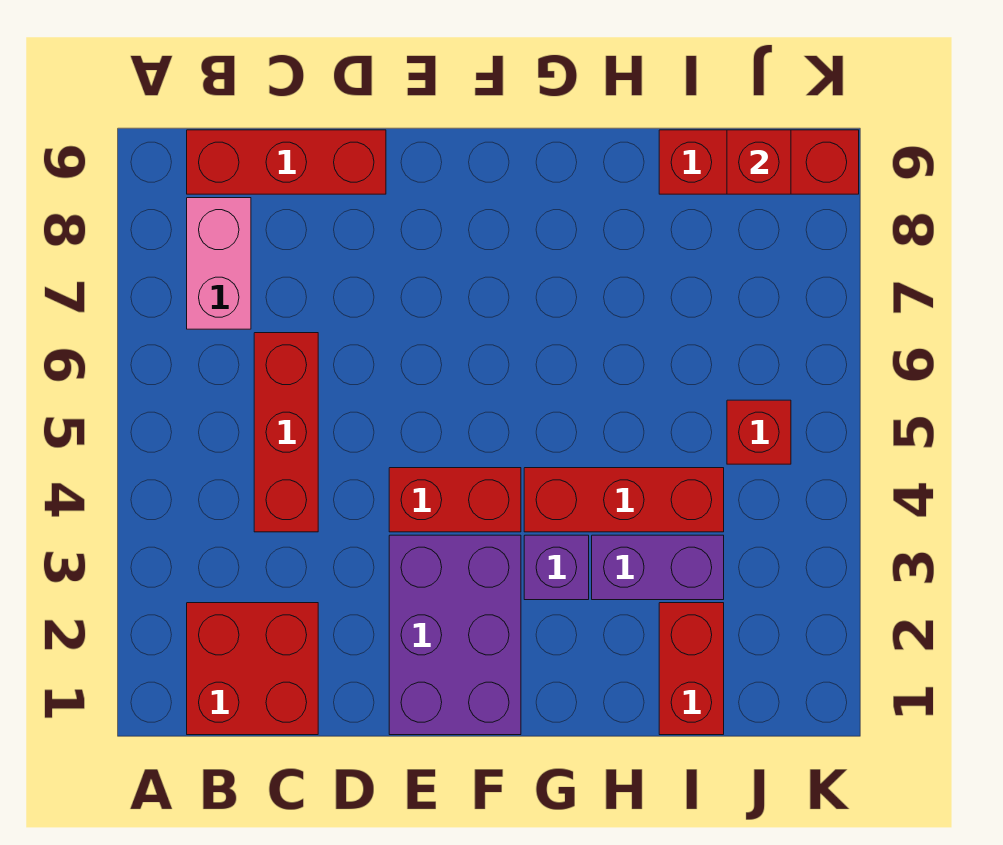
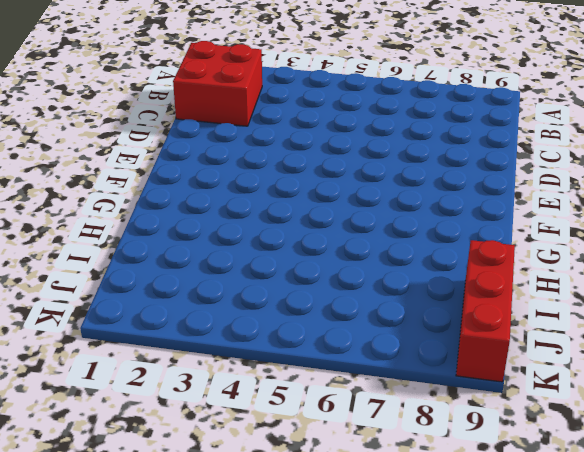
none -> pink 1x2 brick [187,198,251,329]
none -> red 1x3 brick [187,130,386,194]
none -> red 1x3 brick [254,333,318,532]

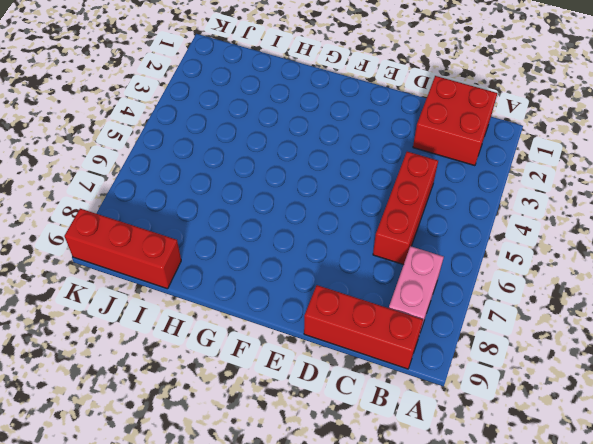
none -> purple 2x3 brick [389,535,521,735]
none -> red 1x2 brick [389,468,521,532]
none -> purple 1x1 brick [524,535,589,600]

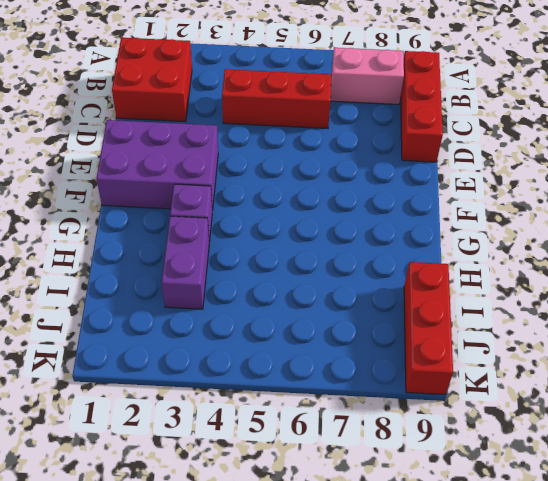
none -> red 1x2 brick [389,468,521,532]
none -> red 1x3 brick [524,468,724,532]
none -> red 1x2 brick [659,603,724,735]

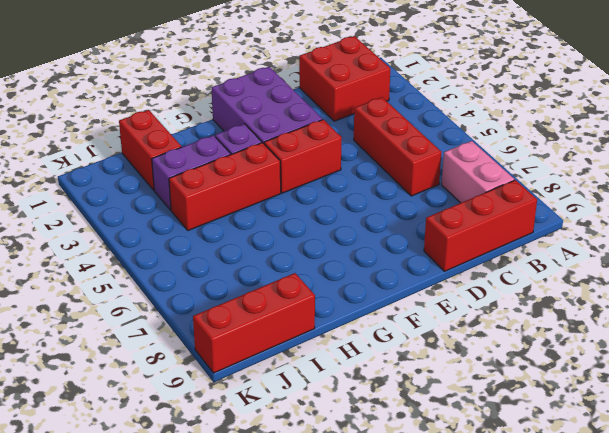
none -> red 1x1 brick [727,400,791,464]
none -> red 1x1 brick [727,130,791,194]

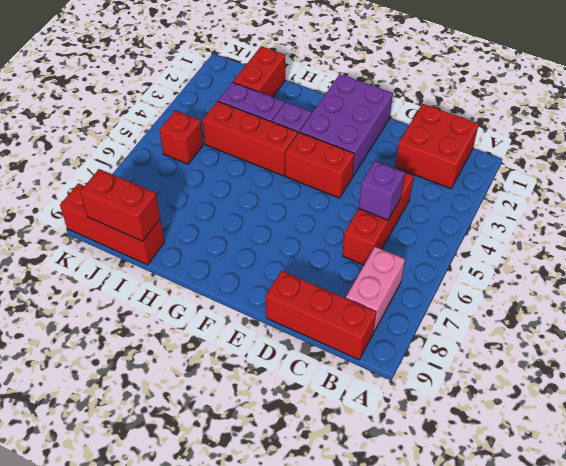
purple 1x1 brick [359,161,405,220] -> none
red 1x2 brick [80,169,160,241] -> red 1x1 brick [727,130,791,194]

